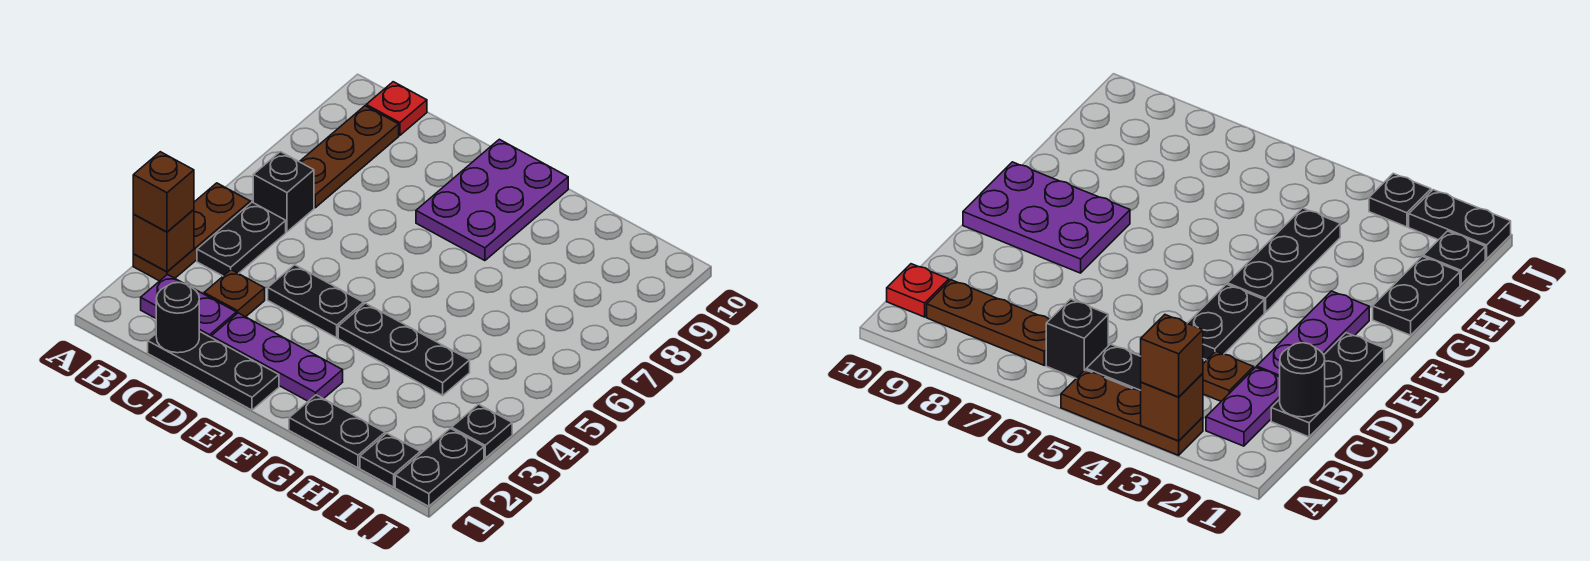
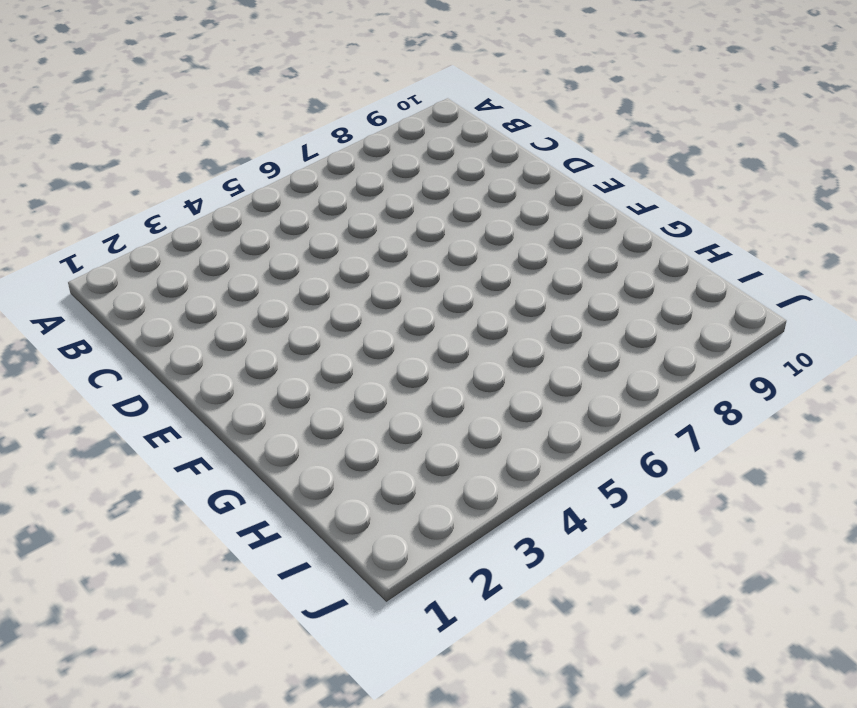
none -> brown 1x3 plate [133,183,250,281]
none -> purple 1x2 plate [141,275,236,337]
none -> black 1x2 plate [197,202,286,276]

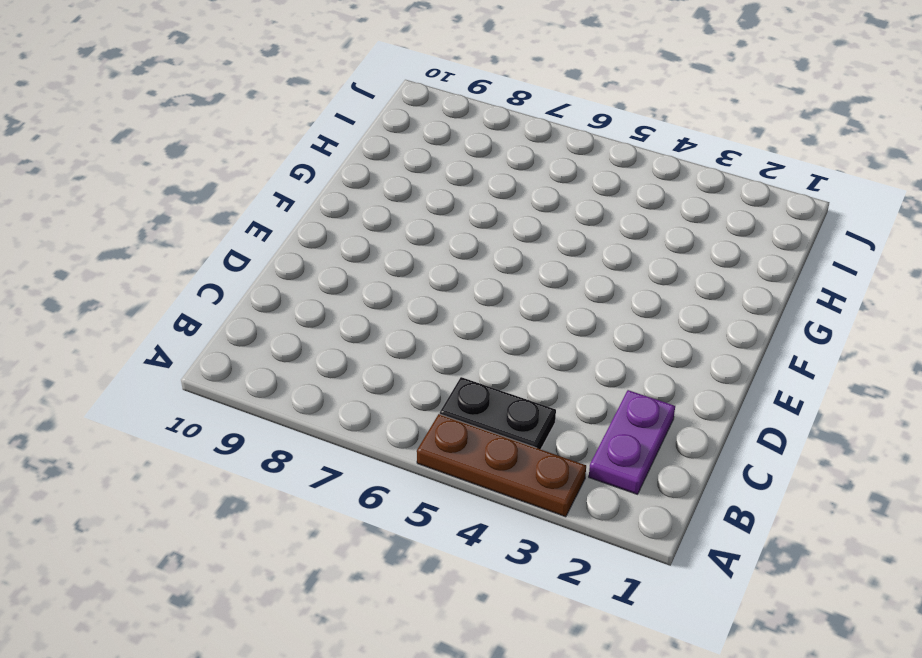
none -> black 1x1 brick [253,152,314,232]
none -> brown 1x3 plate [300,106,399,208]
none -> red 1x1 plate [366,82,427,135]

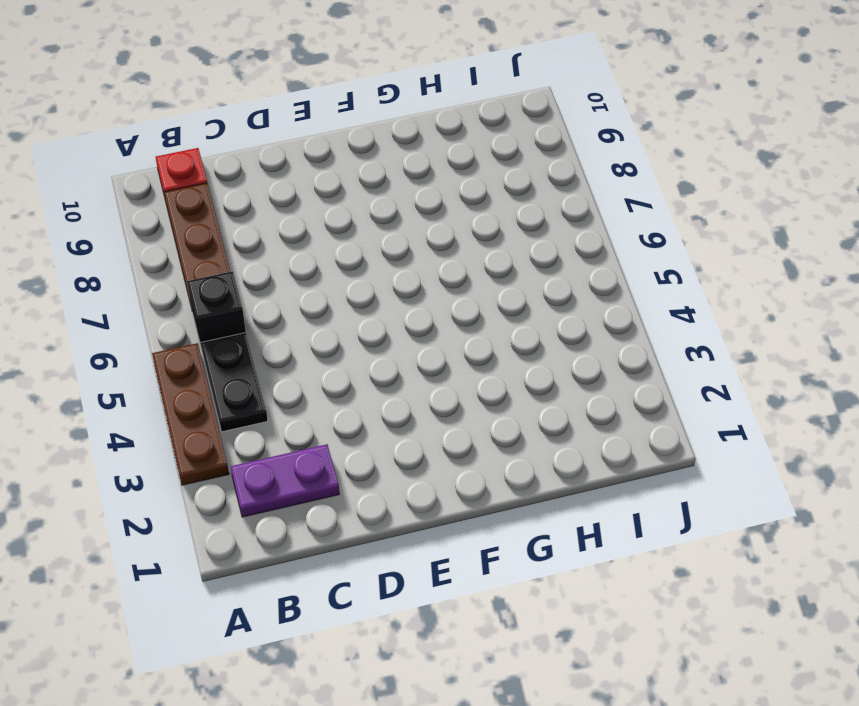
none -> black 1x3 plate [148,331,279,410]
none -> brown 1x1 plate [204,270,265,317]
none -> purple 1x3 plate [211,313,343,401]

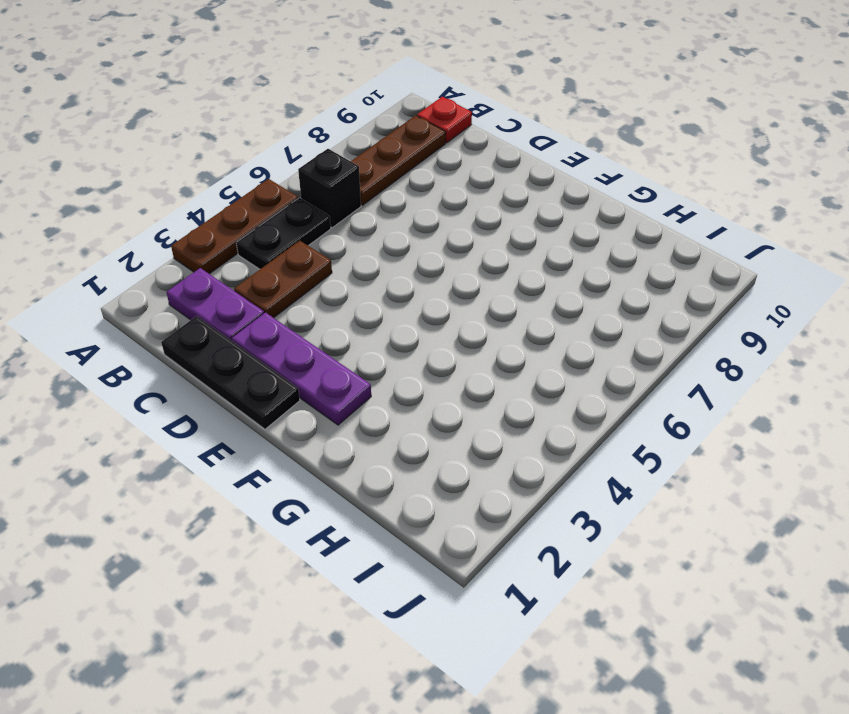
brown 1x2 plate [234,240,332,318] -> brown 1x1 plate [204,270,265,317]
none -> black 1x2 plate [268,265,364,338]
none -> purple 2x3 plate [416,139,568,261]
none -> black 1x3 plate [338,303,470,395]

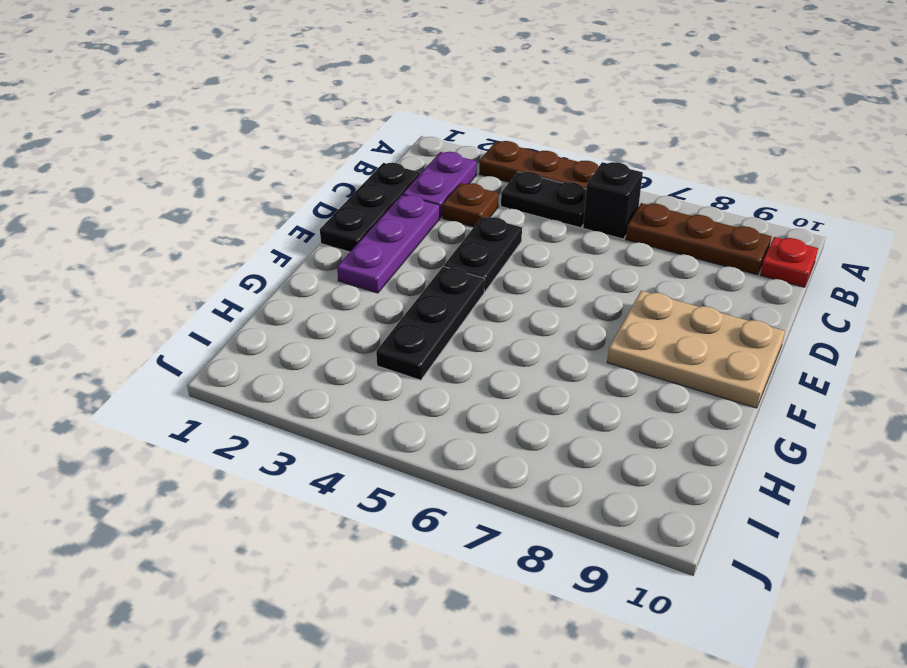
tan 2x3 plate [607,291,785,408] -> purple 2x3 plate [416,139,568,261]
none -> black 1x2 plate [289,395,385,468]
none -> black 1x1 plate [360,433,420,487]
none -> black 1x2 plate [395,428,484,506]

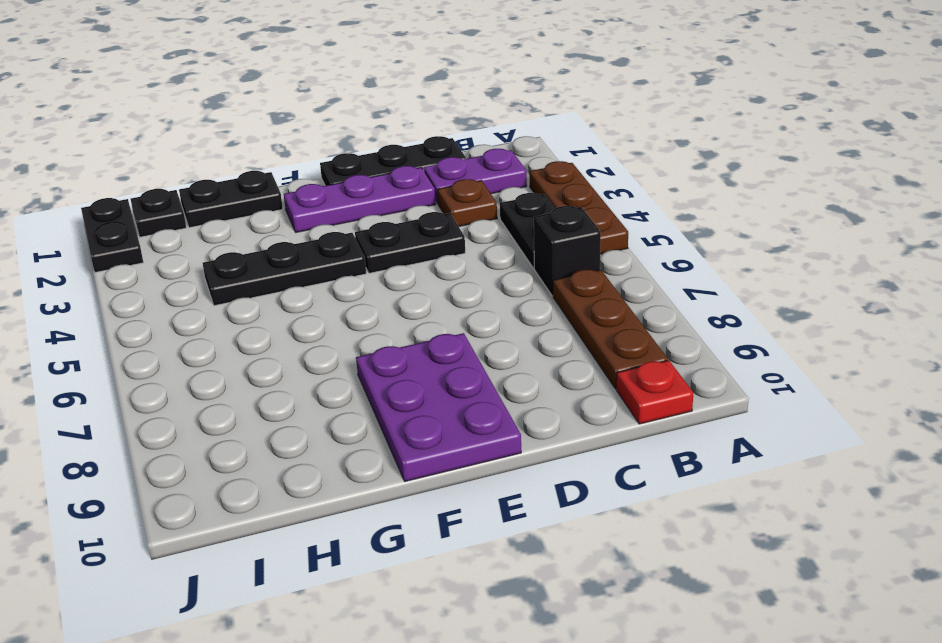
none -> black 1x1 plate [452,404,512,458]
none -> brown 1x1 brick [133,210,194,272]
none -> black 1x1 round brick [156,283,199,353]

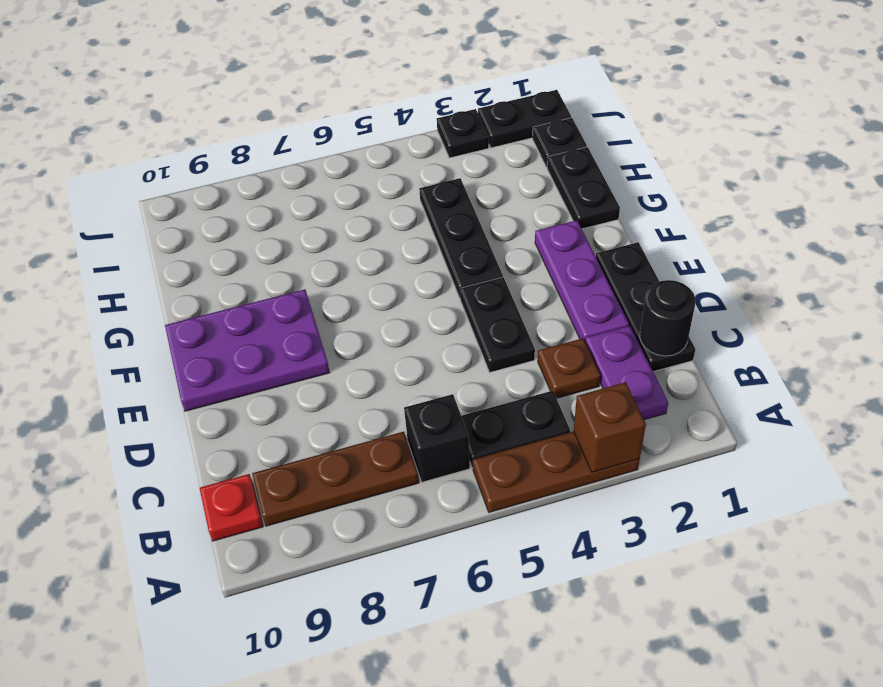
none -> brown 1x1 brick [133,152,194,232]

